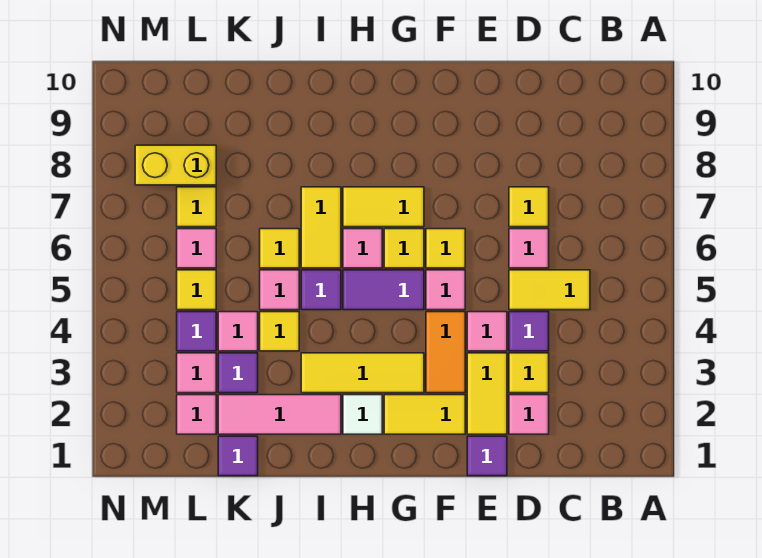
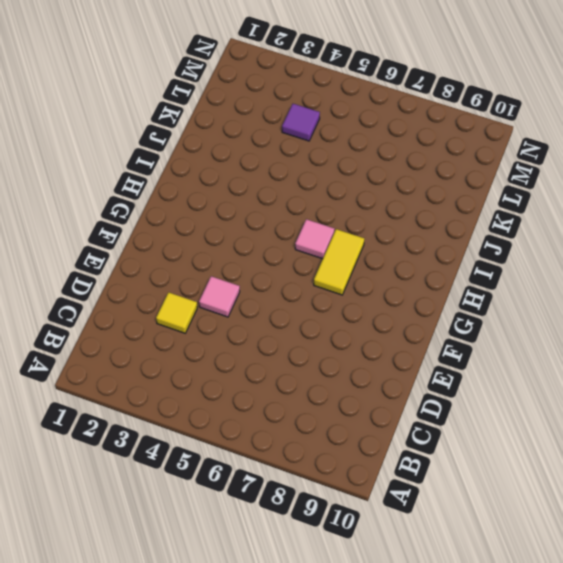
none -> yellow 1x2 tile [509,270,590,310]
none -> pink 1x1 tile [509,395,549,434]
none -> purple 1x1 tile [509,312,549,351]
none -> pink 1x1 tile [509,229,549,268]

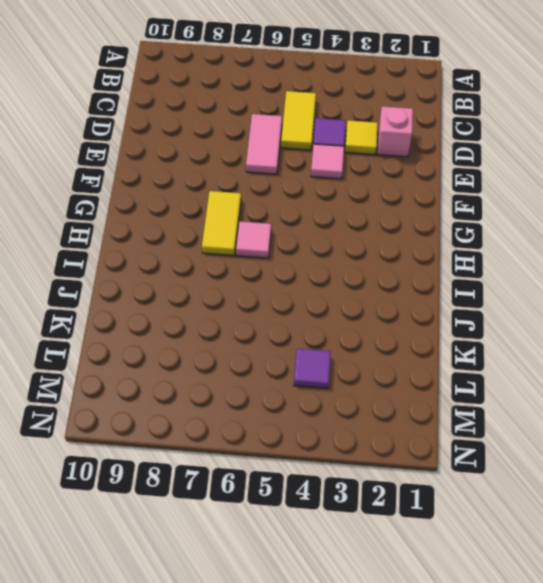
pink 1x1 brick [377,106,413,157] -> pink 1x1 tile [509,395,549,434]
pink 1x2 tile [246,114,282,174] -> pink 1x1 tile [509,229,549,268]
none -> yellow 1x1 tile [509,187,549,227]
none -> purple 1x1 tile [467,436,507,476]
none -> yellow 1x2 tile [467,353,507,434]
none -> yellow 1x2 tile [384,395,465,434]

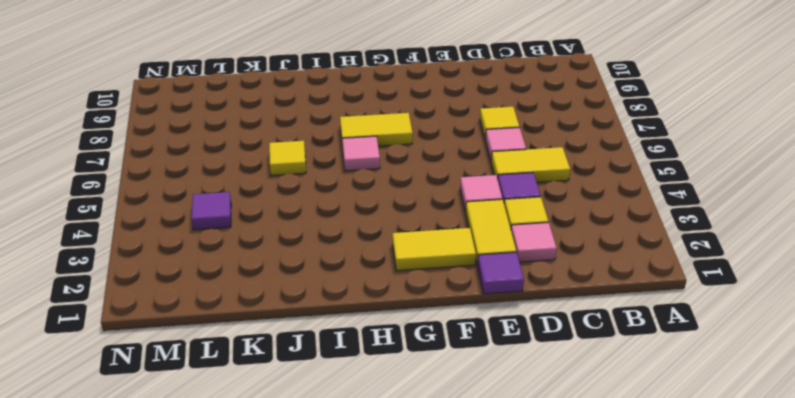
none -> orange 1x2 tile [426,312,465,393]
none -> pink 1x1 tile [426,270,465,310]
none -> yellow 1x1 tile [426,229,465,268]
none -> yellow 1x3 tile [301,353,424,393]

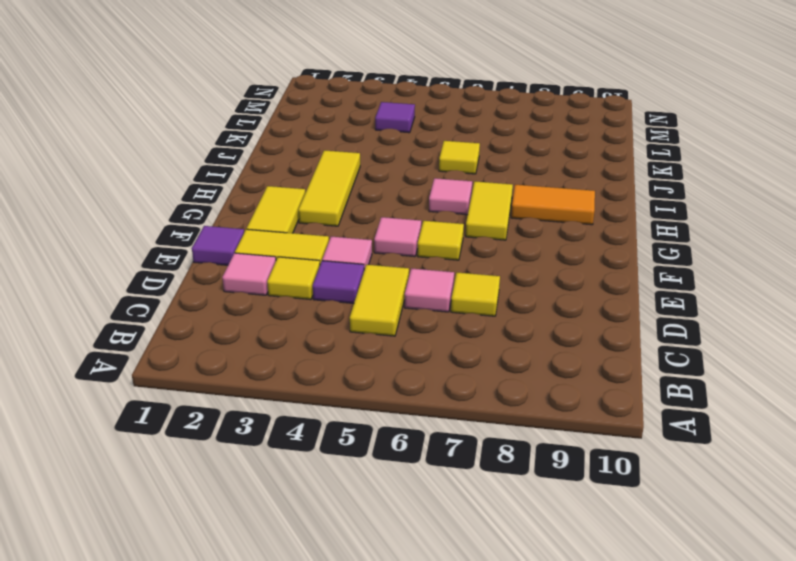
orange 1x2 tile [511,185,595,225] -> orange 1x2 tile moved to [426,312,465,393]
none -> purple 1x2 tile [343,270,424,310]
none -> yellow 1x1 tile [384,229,424,268]
none -> white 1x1 tile [343,395,382,434]
none -> pink 1x3 tile [218,395,341,434]

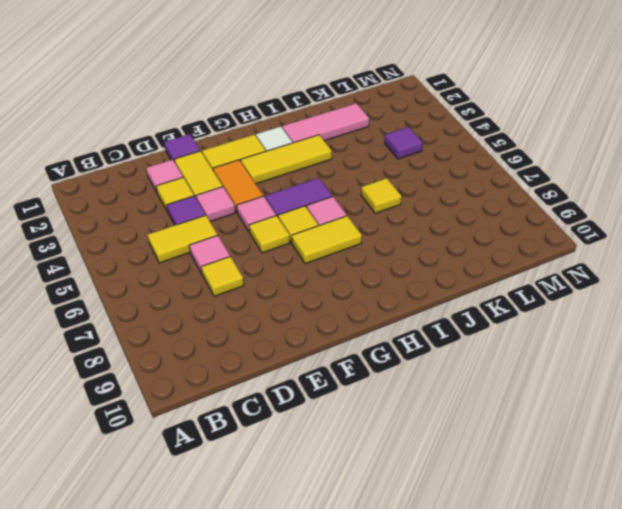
none -> purple 1x1 tile [301,270,341,310]
none -> yellow 1x2 tile [301,187,341,268]
none -> yellow 1x1 tile [260,312,299,351]
none -> pink 1x1 tile [260,270,299,310]

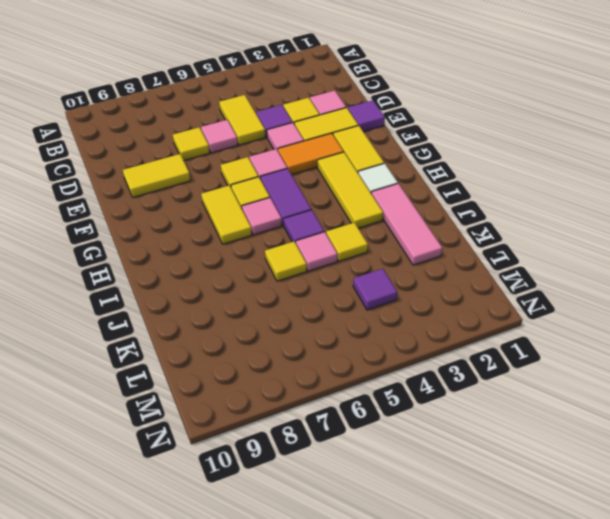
yellow 1x2 tile [123,154,190,197] -> yellow 1x2 tile moved to [301,187,341,268]
none -> purple 1x1 tile [218,436,258,476]
none -> purple 1x1 tile [218,353,258,393]
none -> pink 1x1 tile [218,312,258,351]
none -> pink 1x1 tile [177,395,216,434]

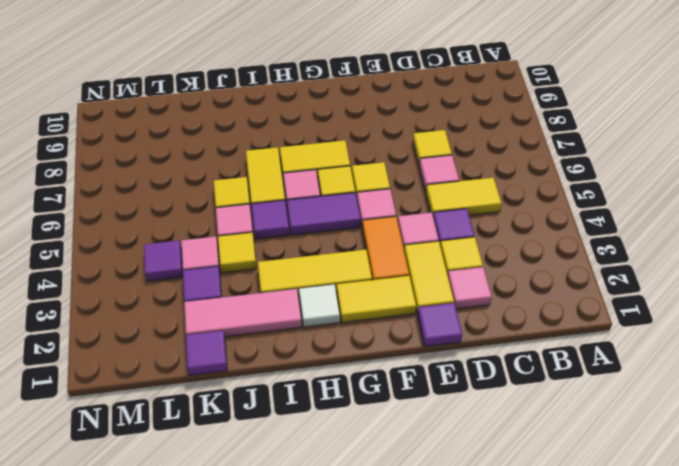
none -> pink 1x1 tile [177,395,216,434]
none -> pink 1x1 tile [177,353,216,393]
none -> yellow 1x1 tile [177,270,216,310]
none -> pink 1x1 tile [177,229,216,268]

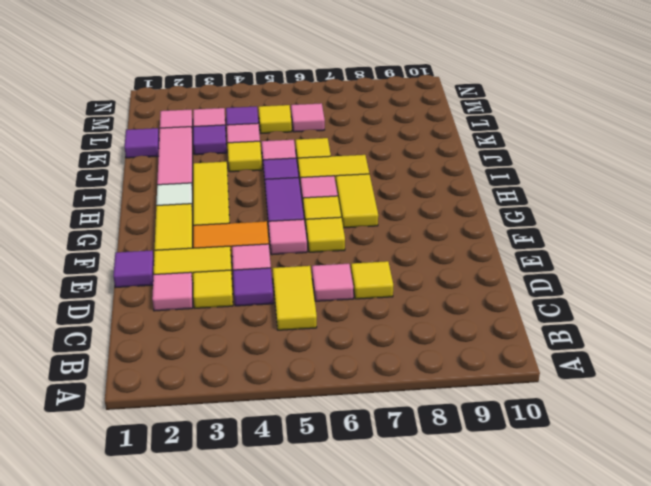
none -> yellow 1x1 tile [177,187,216,227]
none -> yellow 1x2 brick [135,145,216,185]

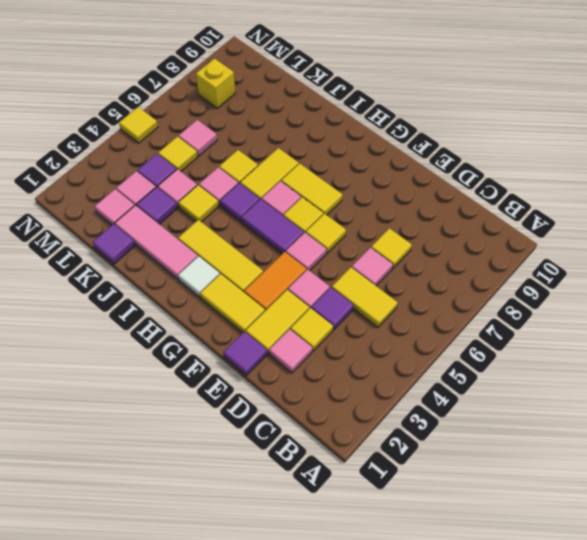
yellow 1x1 brick [196,59,235,108] -> yellow 1x2 brick [135,145,216,185]
yellow 1x1 tile [119,107,158,143] -> yellow 1x1 tile moved to [177,187,216,227]

